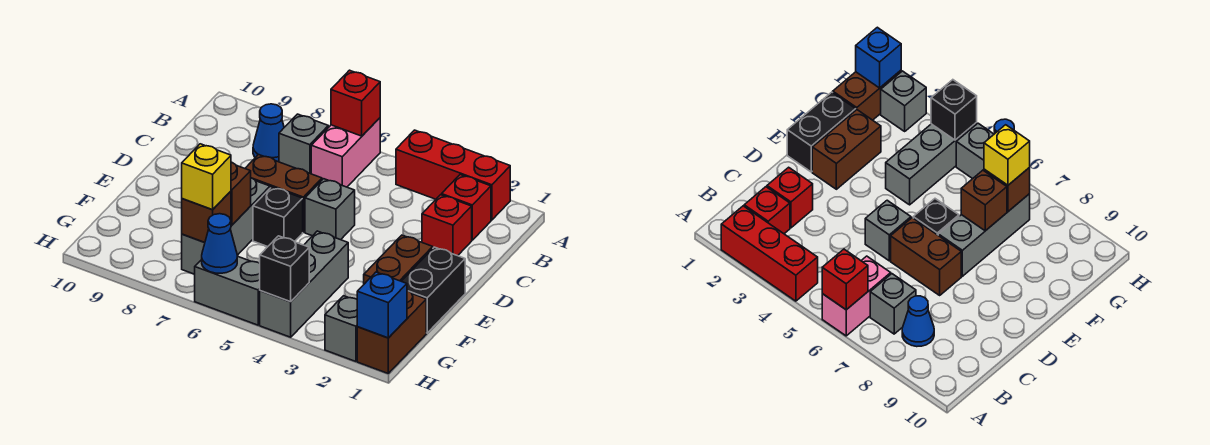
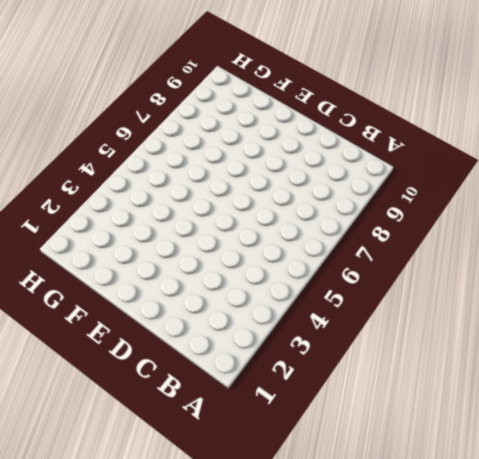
none -> red 1x3 brick [396,130,510,220]
none -> pink 1x2 brick [311,118,380,187]
none -> red 1x1 brick [442,175,491,240]

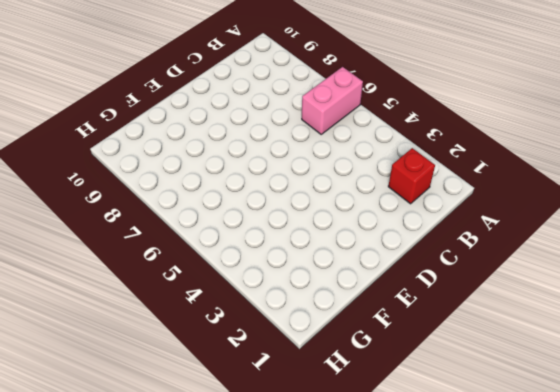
none -> red 1x3 brick [396,130,510,220]
none -> grey 1x1 brick [279,114,328,174]
none -> blue 1x1 cone [253,104,284,162]

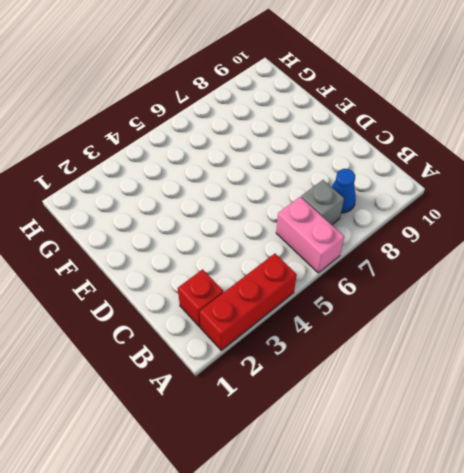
none -> red 1x1 brick [422,195,472,256]
none -> grey 1x1 brick [305,179,355,240]
none -> brown 1x2 brick [245,154,322,232]

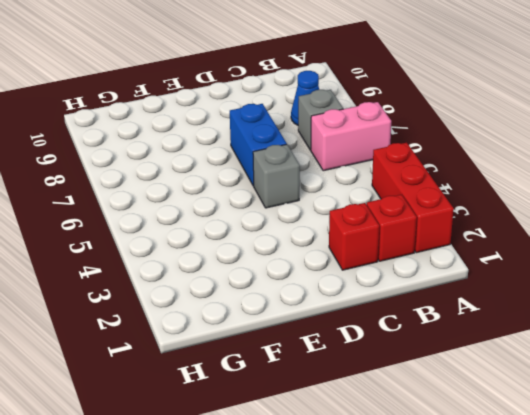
blue 1x2 brick [230,104,287,186] -> brown 1x2 brick [245,154,322,232]
none -> black 1x2 brick [401,247,465,333]
none -> brown 1x2 brick [364,235,433,284]
none -> black 1x1 brick [253,187,303,247]

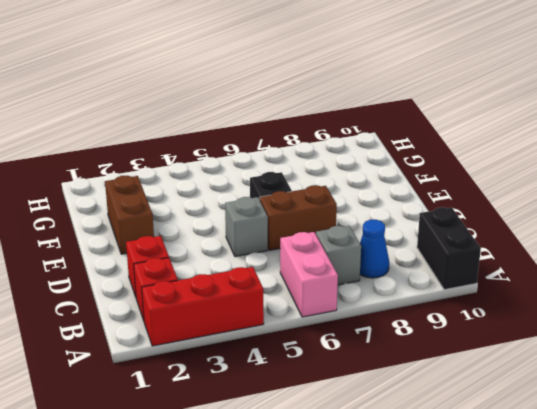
black 1x2 brick [417,207,481,290] -> black 1x2 brick moved to [401,247,465,333]
none -> grey 1x3 brick [182,178,270,274]
none -> grey 1x3 brick [260,231,348,337]
none -> brown 1x2 brick [357,291,426,373]

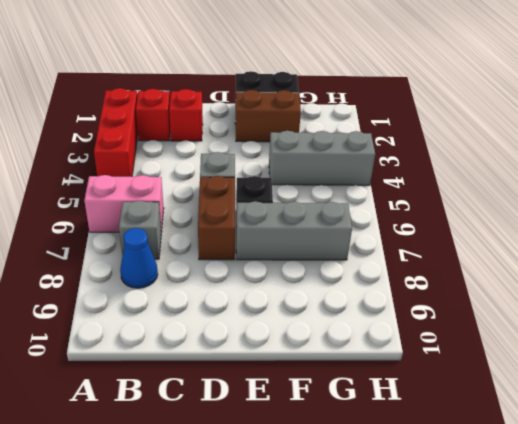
none -> brown 1x2 brick [357,291,426,373]
none -> grey 1x1 brick [325,296,357,361]
none -> grey 1x2 brick [195,256,260,325]

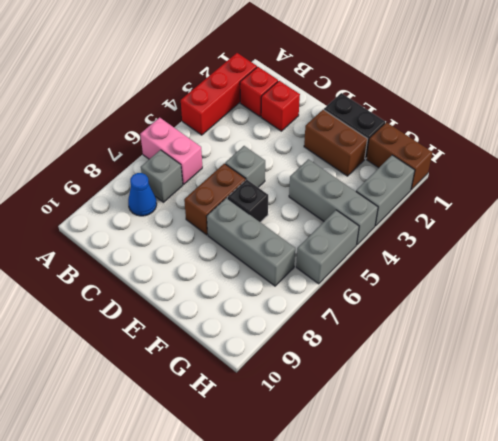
grey 1x2 brick [356,155,415,226] -> grey 1x1 brick [325,296,357,361]
none -> red 1x1 brick [331,70,380,136]
none -> brown 1x1 brick [231,162,251,225]
none -> brown 1x1 brick [182,191,231,243]

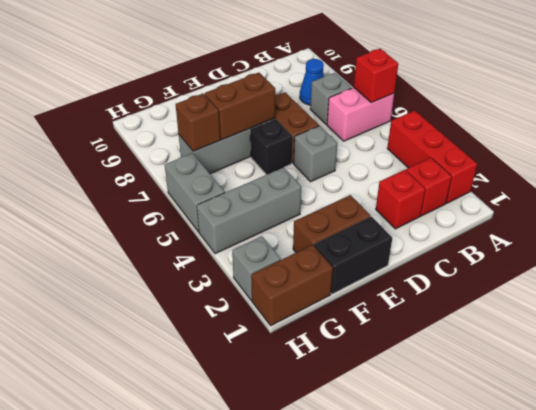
brown 1x2 brick [205,73,275,140] -> brown 1x1 brick [231,162,251,225]
none -> blue 1x1 brick [357,272,407,338]
none -> black 1x1 brick [260,236,309,302]
none -> blue 1x1 cone [202,214,237,273]

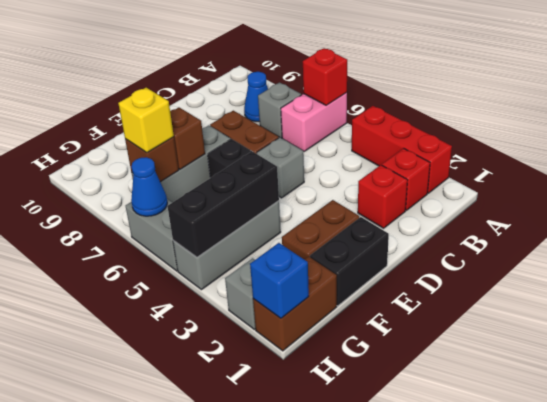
black 1x3 brick [167,152,279,257] -> black 1x1 brick [260,236,309,302]

